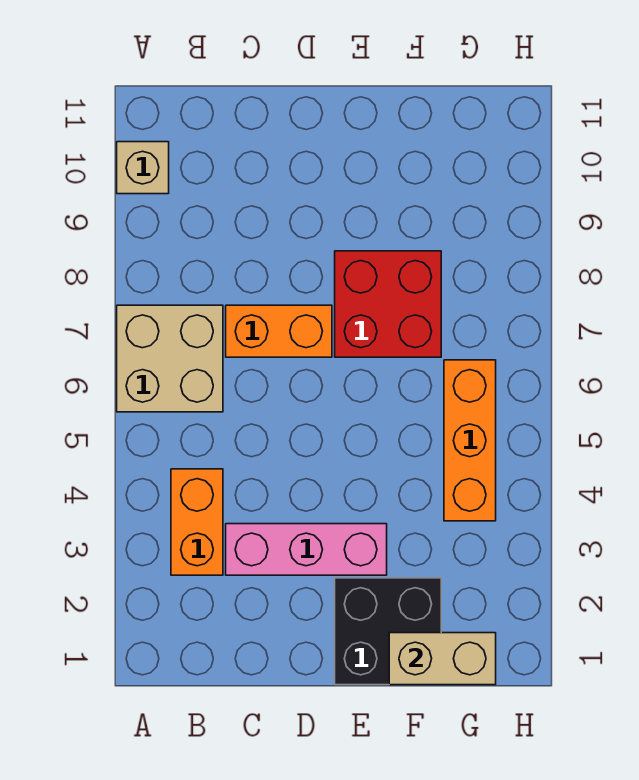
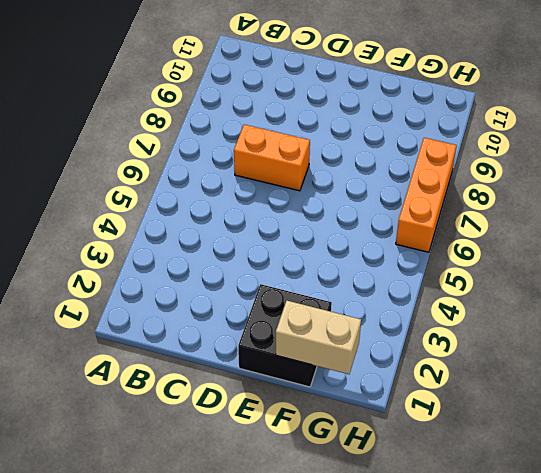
orange 1x3 brick [396,138,457,252] -> orange 1x3 brick moved to [444,360,496,521]
none -> tan 2x2 brick [117,305,223,412]
none -> tan 1x1 brick [117,142,169,194]

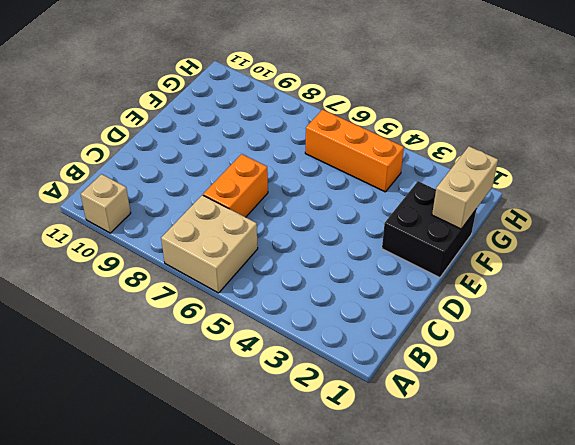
none -> orange 1x2 brick [171,469,223,575]
none -> pink 1x3 brick [226,524,387,575]

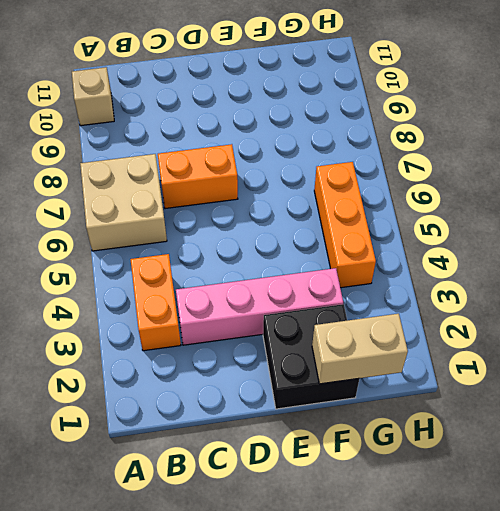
pink 1x4 brick [176,268,343,345] -> pink 1x3 brick [226,524,387,575]
none -> red 2x2 brick [335,251,441,357]

